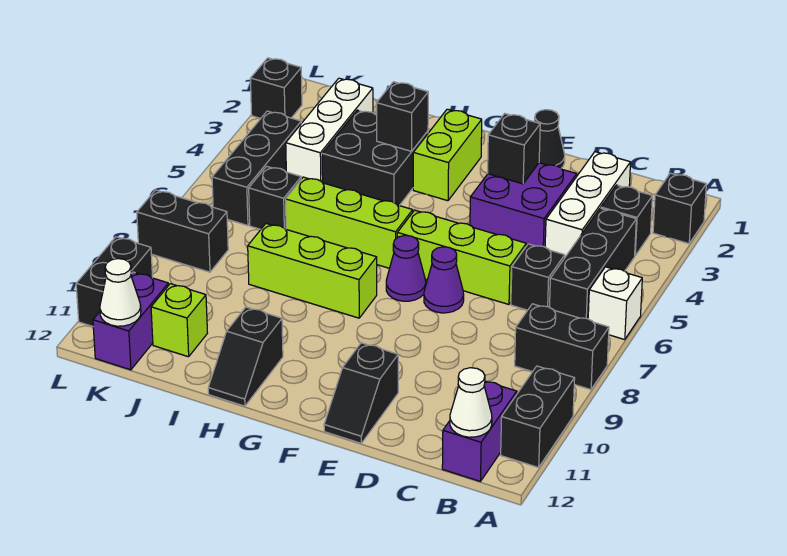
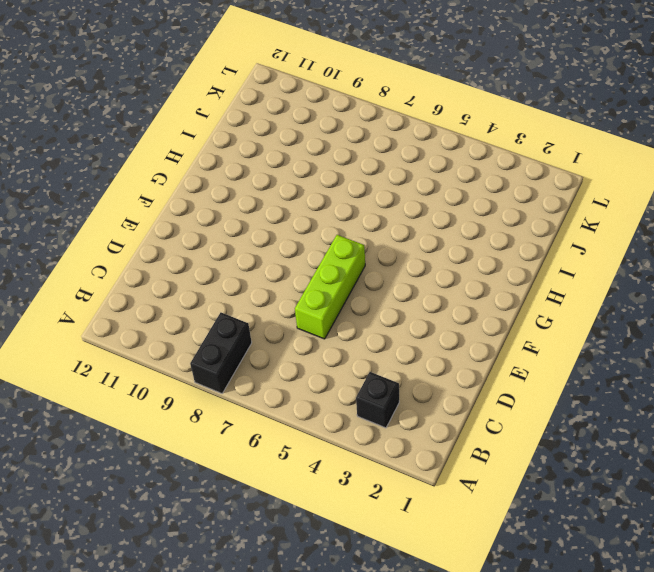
none -> black 1x1 brick [653,173,706,244]
none -> white 1x1 brick [588,267,642,340]
none -> black 1x2 brick [501,366,575,467]
none -> black 1x3 brick [550,208,636,319]

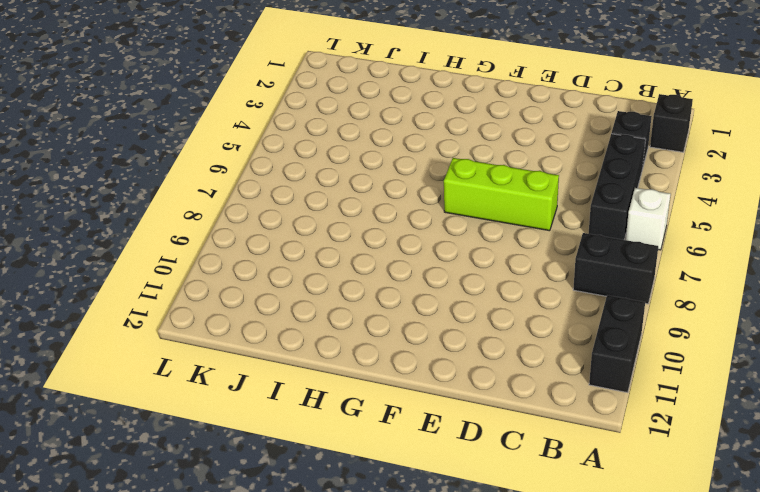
none -> purple 1x2 brick [442,381,517,481]
none -> white 1x3 brick [545,152,631,257]
none -> black 1x1 brick [511,244,565,310]
none -> purple 2x2 brick [470,163,577,247]

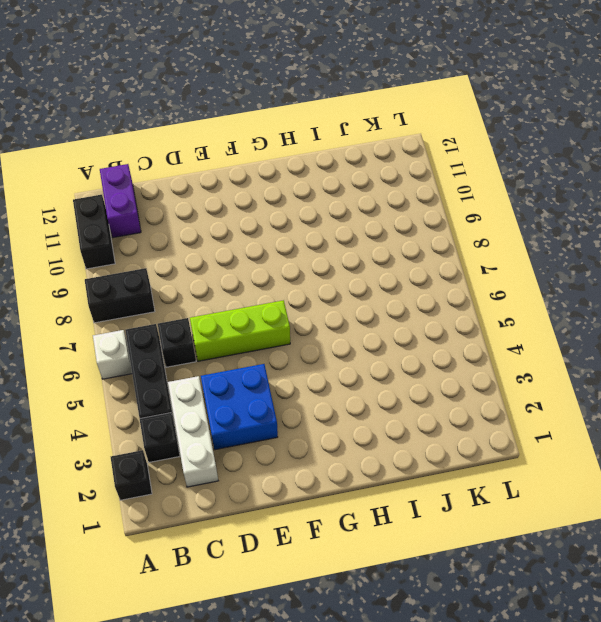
blue 2x2 brick [201,364,278,450] -> purple 2x2 brick [470,163,577,247]
none -> black 1x1 cone [535,110,565,168]
none -> purple 1x1 cone [424,247,464,313]
none -> black 1x2 slope [324,343,398,443]
none -> purple 1x1 cone [386,235,426,301]

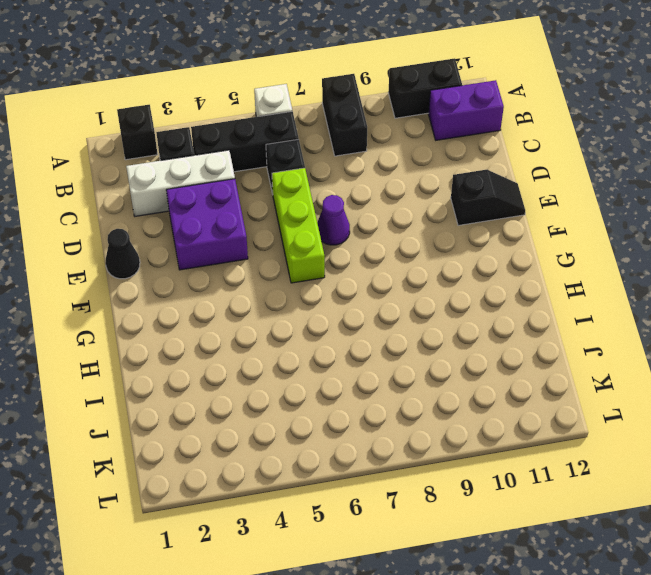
none -> purple 1x1 cone [386,235,426,301]
none -> lime 1x2 brick [413,109,482,201]
none -> lime 1x3 brick [285,177,413,268]
none -> lime 1x3 brick [248,224,377,318]

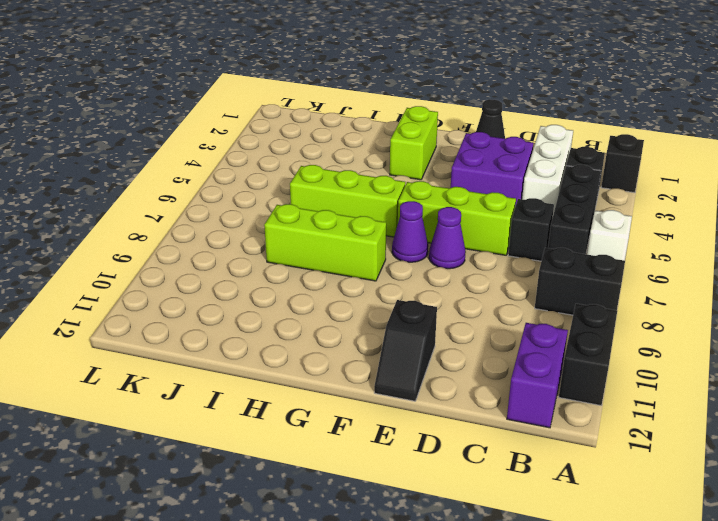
none -> black 2x2 brick [322,110,428,206]
none -> black 1x2 slope [208,307,283,406]
none -> white 1x3 brick [286,78,373,182]
none -> black 1x1 brick [249,166,301,229]

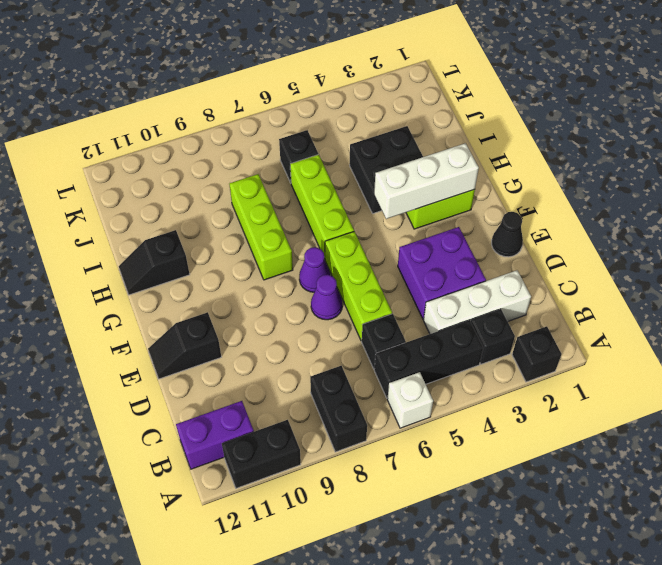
white 1x3 brick [374,143,479,219] -> white 1x3 brick moved to [286,78,373,182]
none -> lime 1x1 brick [151,284,207,357]
none -> black 1x3 brick [212,111,301,225]
none -> black 1x2 brick [137,190,228,272]
none -> purple 1x2 brick [93,272,169,370]

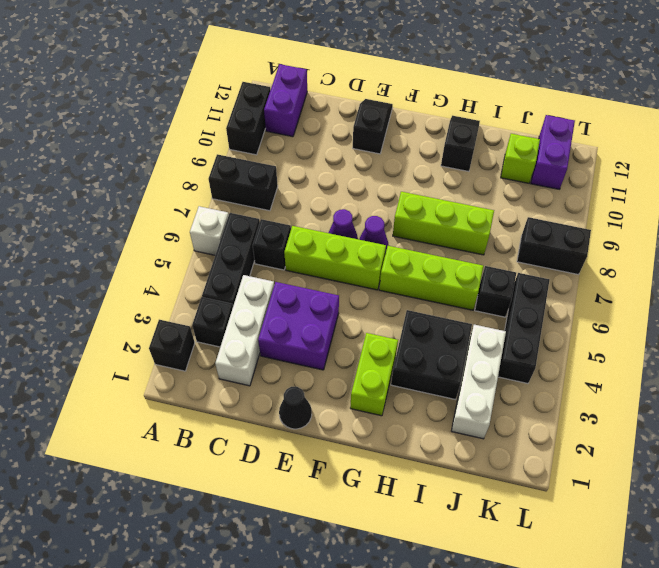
none -> black 1x1 brick [250,58,302,119]
none -> black 1x2 brick [76,237,153,326]
none -> white 1x1 cone [450,368,492,437]
none -> black 1x1 brick [488,114,540,184]

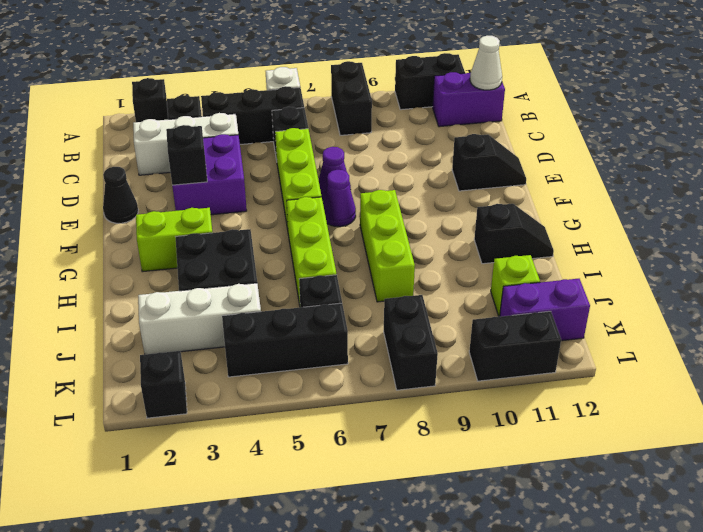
none -> black 1x1 brick [377,82,428,151]
none -> white 1x1 cone [100,259,141,326]

